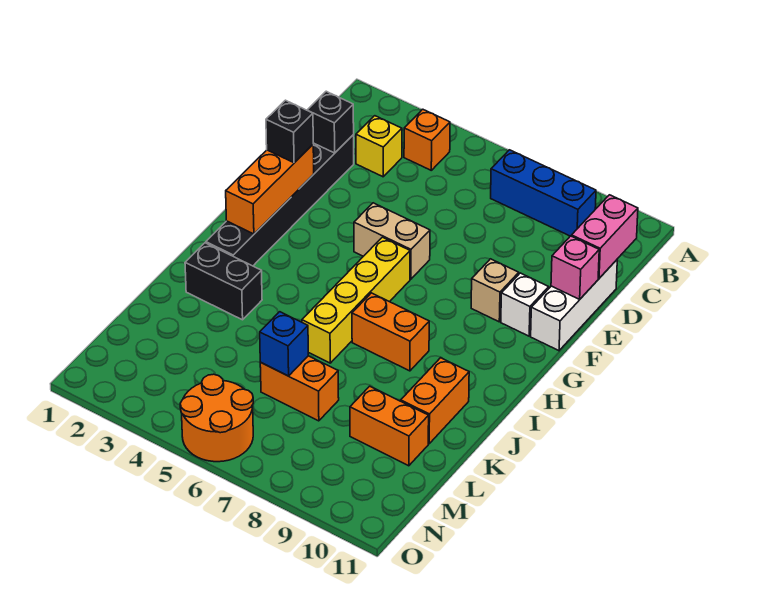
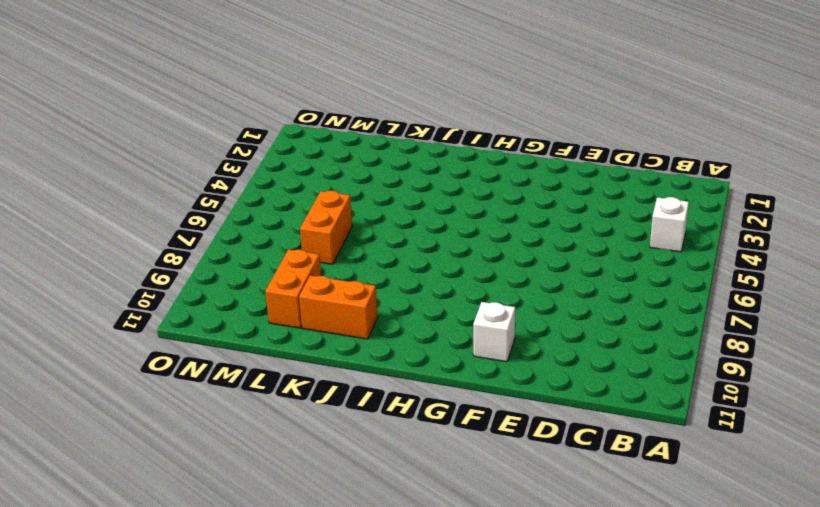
white 1x1 brick [650,197,689,252] -> orange 1x1 brick [404,109,450,170]
none -> blue 1x3 brick [491,150,596,236]
none -> yellow 1x1 brick [356,116,402,177]
none -> black 1x6 brick [206,135,354,266]

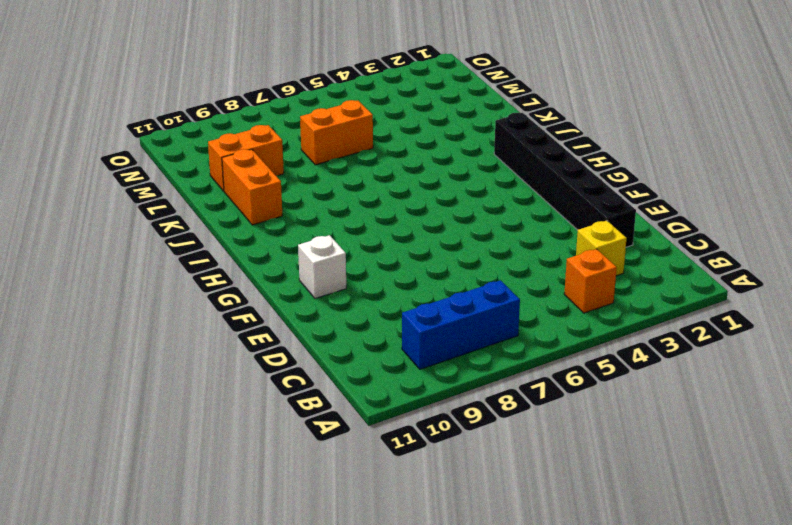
none -> white 1x3 brick [531,260,617,351]
none -> tan 1x2 brick [354,203,430,279]
none -> tan 1x1 brick [471,259,519,322]

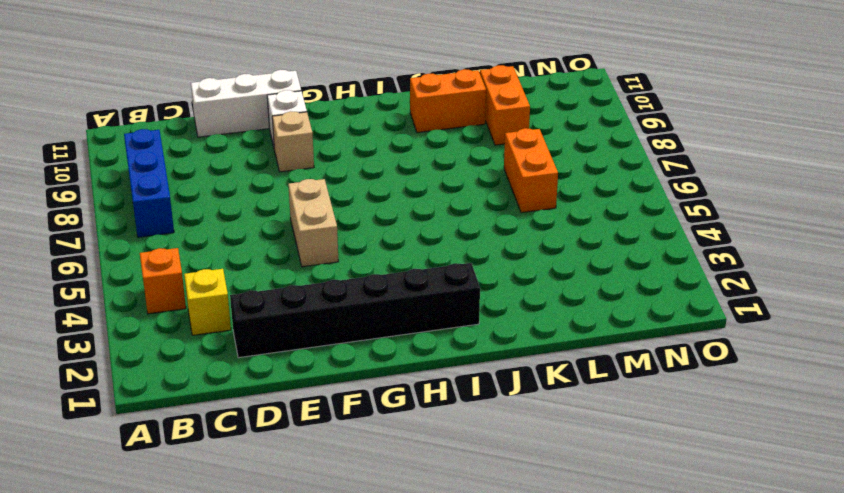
none -> yellow 1x4 brick [302,237,410,363]
none -> orange 1x2 brick [352,293,429,371]
none -> black 1x2 brick [185,243,262,320]

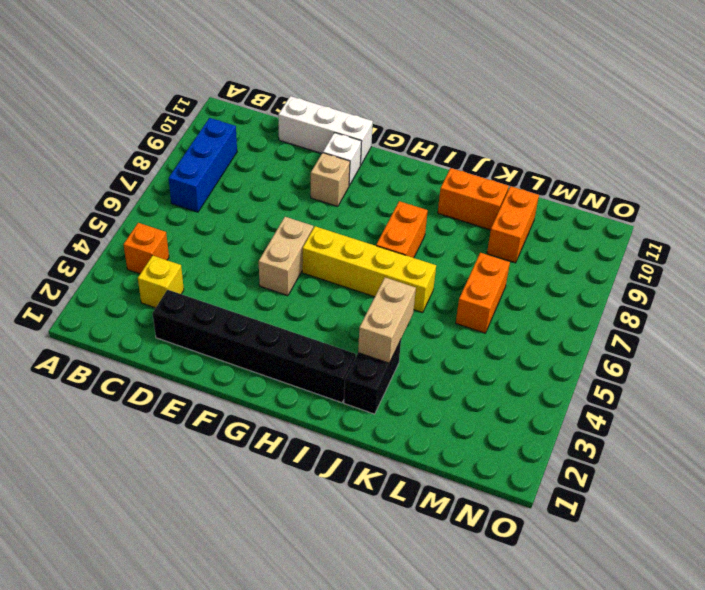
tan 1x2 brick [358,278,416,363] -> none
none -> orange 2x2 round brick [180,374,253,462]
none -> pink 1x2 brick [572,195,638,278]
none -> black 1x1 brick [308,91,354,153]

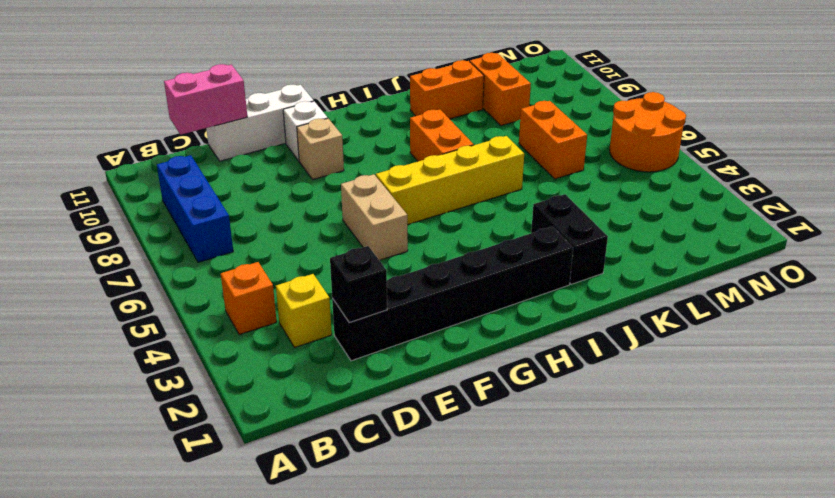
none -> pink 1x1 brick [551,236,599,299]
none -> orange 1x3 brick [226,145,314,234]
none -> blue 1x1 brick [260,312,308,376]

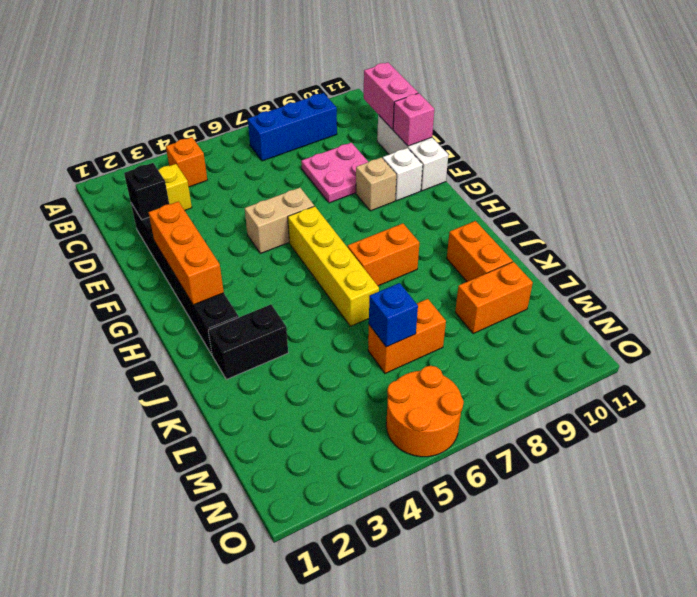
pink 2x2 plate [301,143,368,203] -> none
none -> black 1x1 brick [266,100,313,163]

